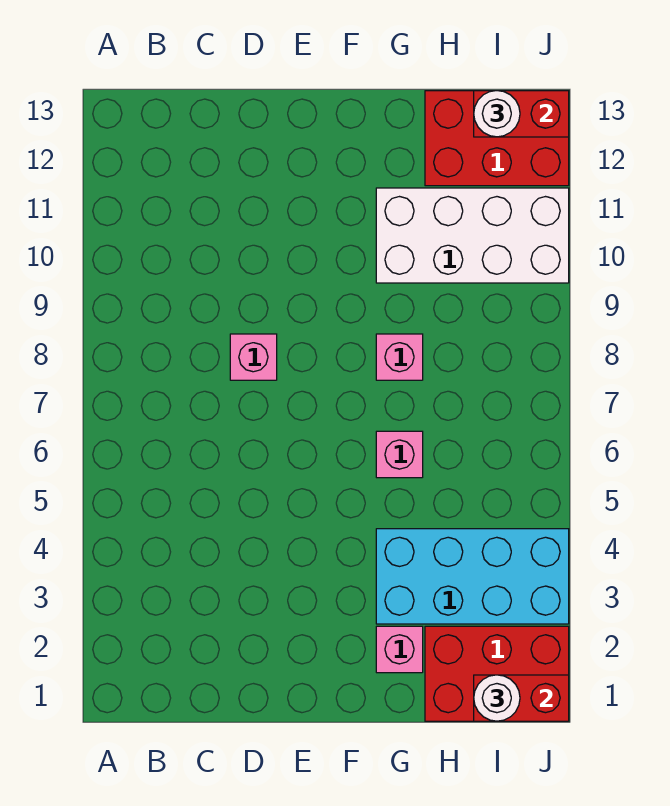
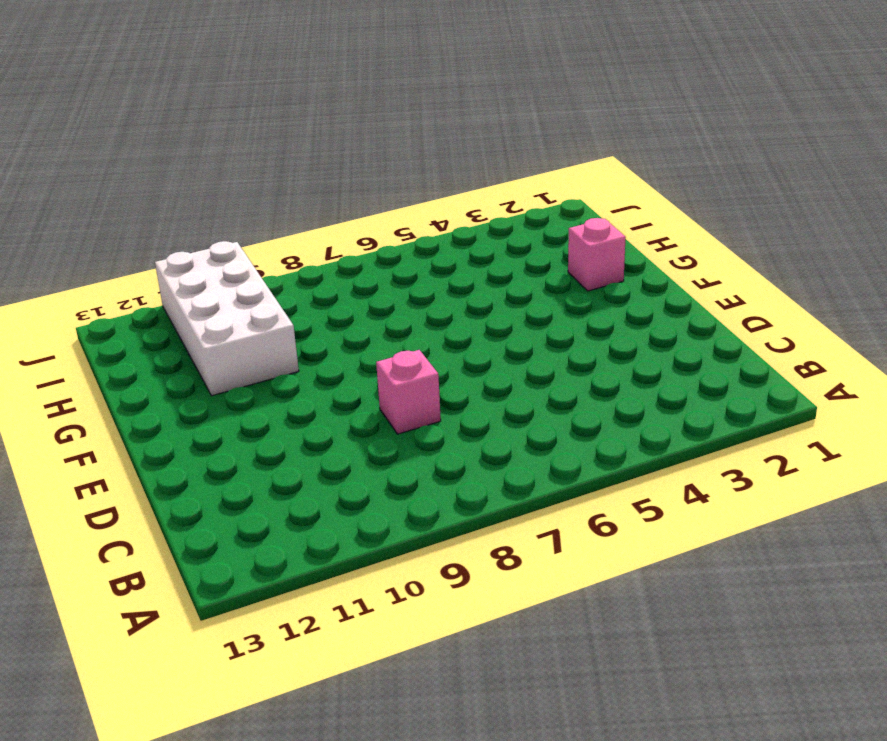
none -> cyan 2x4 brick [376,529,569,624]
none -> pink 1x1 brick [376,431,423,478]
none -> pink 1x1 brick [376,334,423,380]

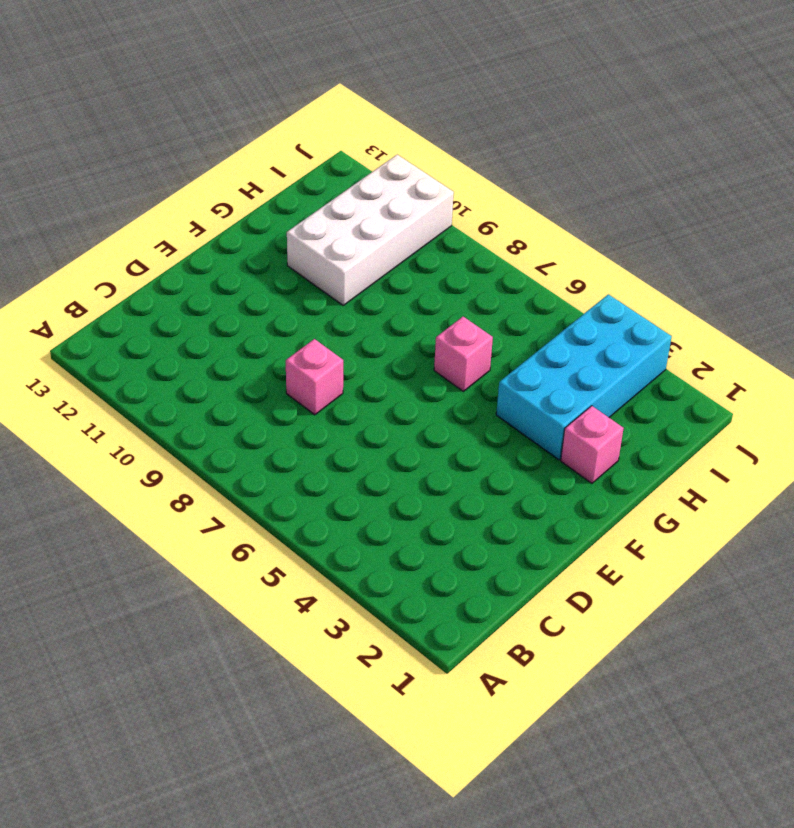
none -> pink 1x1 brick [376,334,423,380]
none -> red 2x3 brick [425,626,569,721]
none -> red 2x3 brick [425,91,569,186]

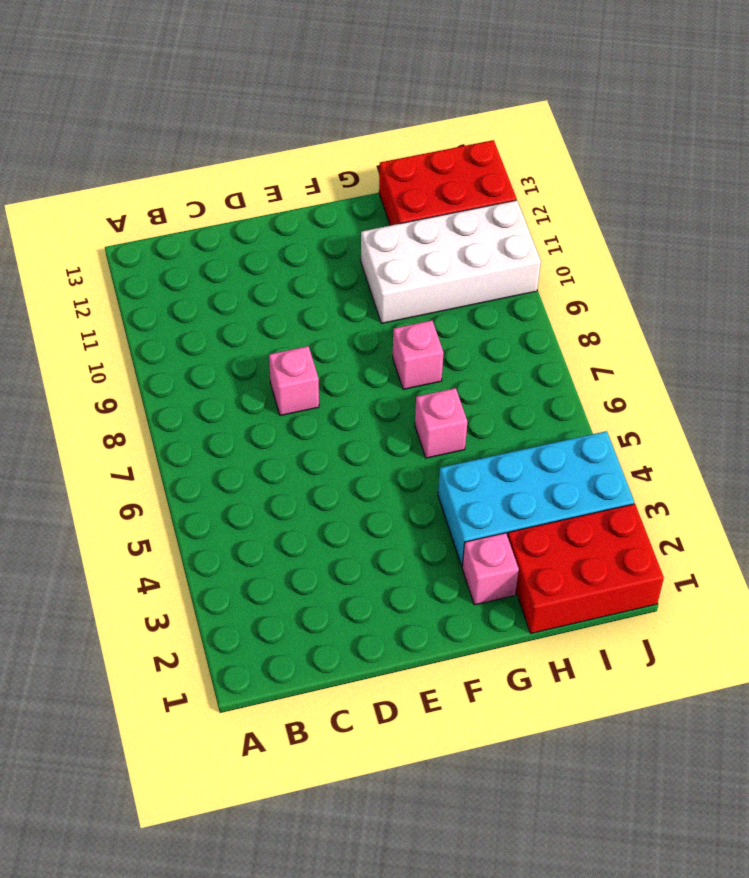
none -> red 1x2 brick [474,675,569,721]
none -> red 1x2 brick [474,91,569,137]
none -> white 1x1 round brick [474,675,520,721]

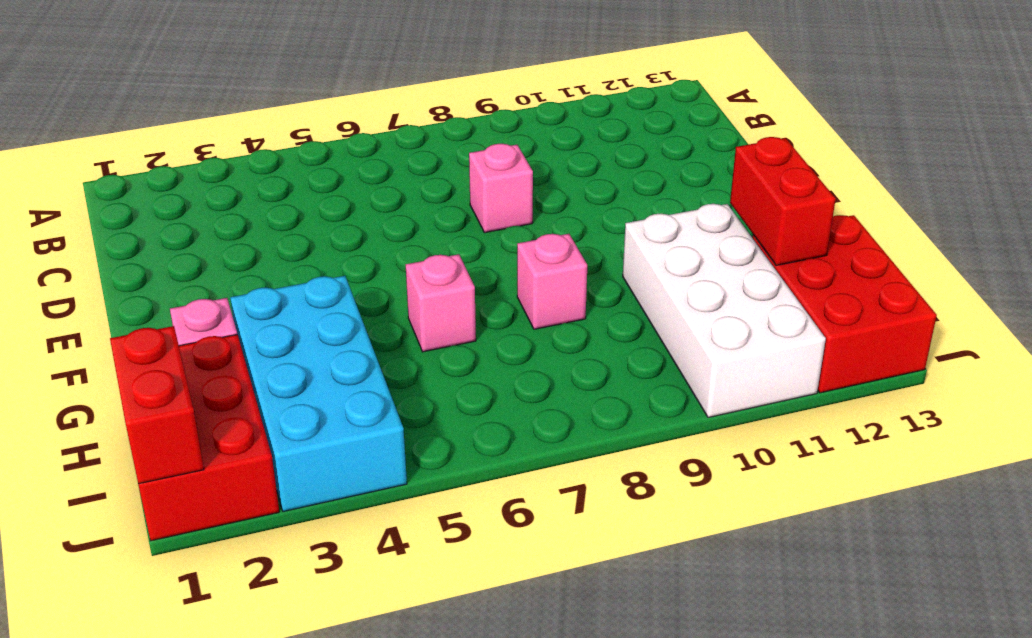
red 1x2 brick [730,137,836,265] -> red 1x2 brick moved to [474,91,569,137]
none -> white 1x1 round brick [474,675,520,721]
none -> white 1x1 round brick [474,91,520,137]

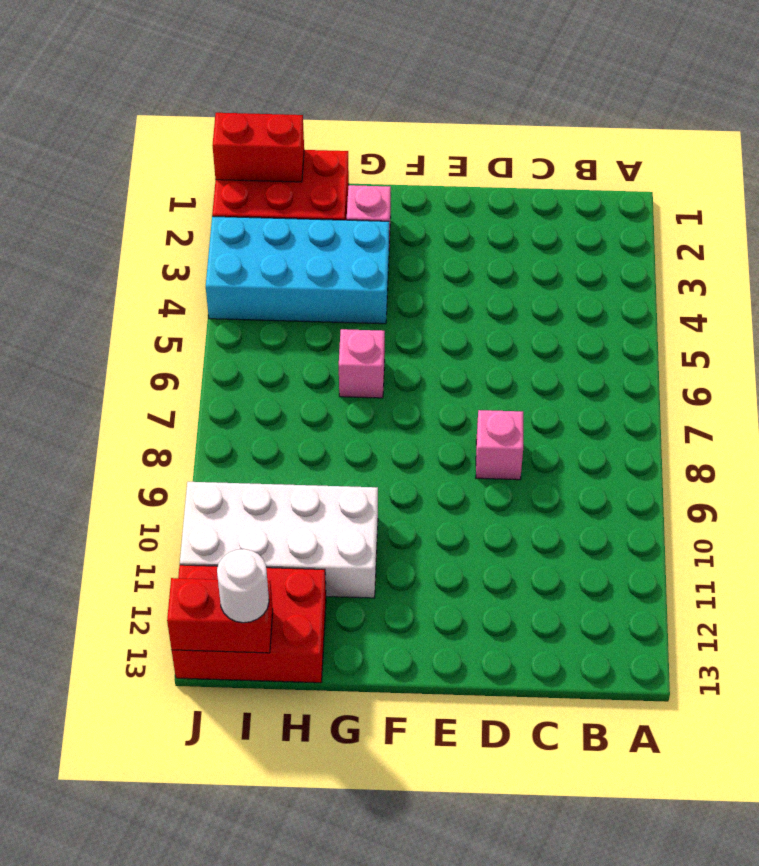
none -> pink 1x1 brick [376,334,423,380]
none -> white 1x1 round brick [474,675,520,721]

